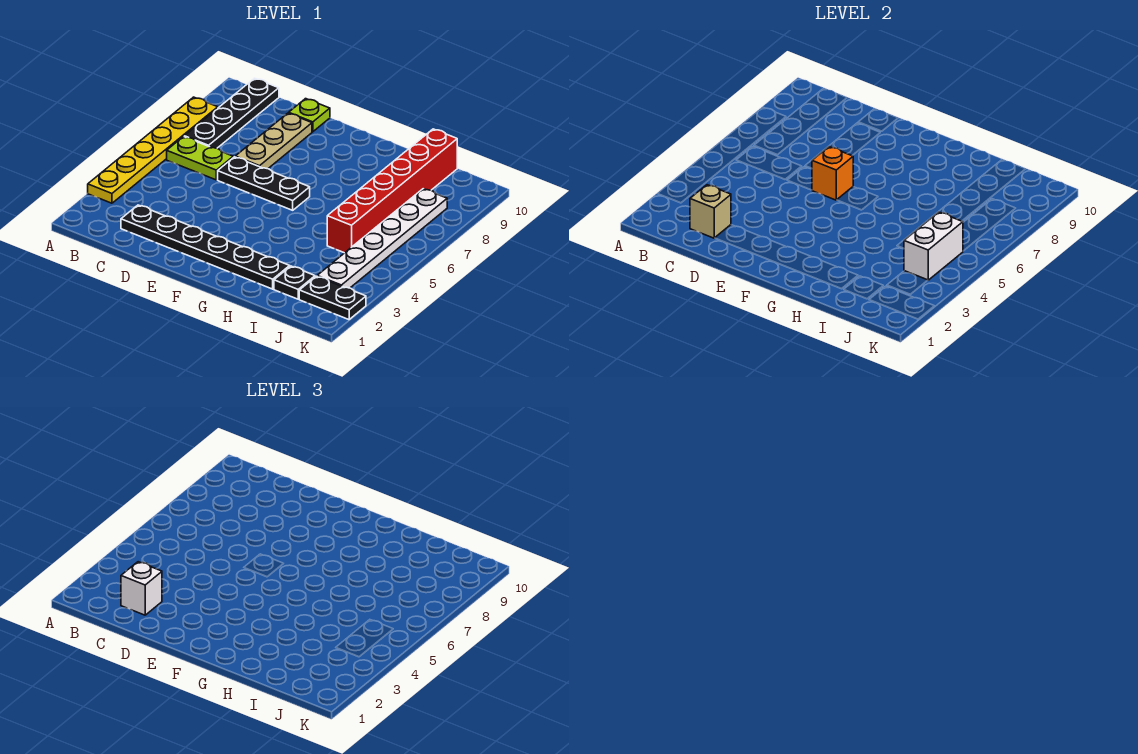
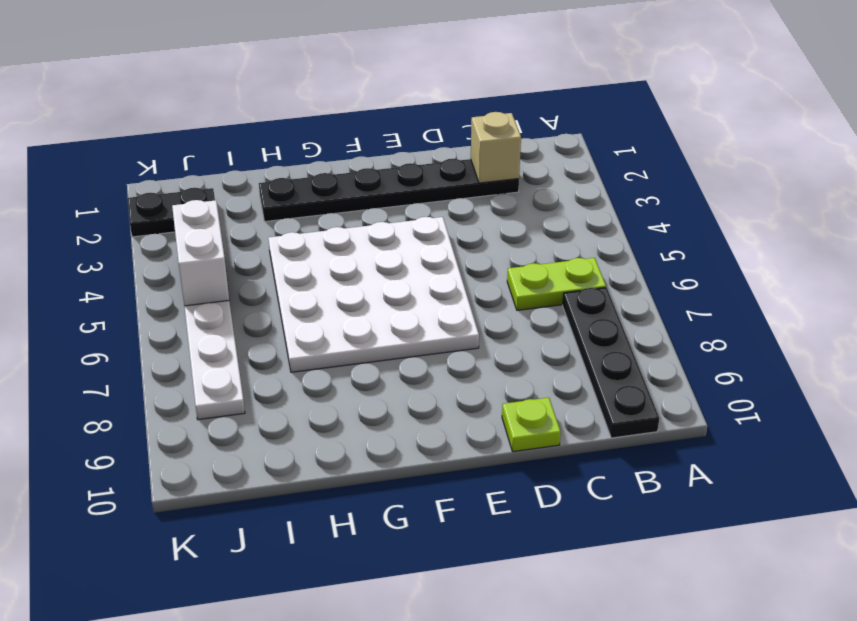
white 4x4 plate [268,217,479,372] -> black 1x3 plate [218,157,310,210]
none -> yellow 1x6 plate [88,97,218,203]
none -> tan 1x3 plate [235,113,312,169]
none -> black 1x1 plate [274,266,315,299]

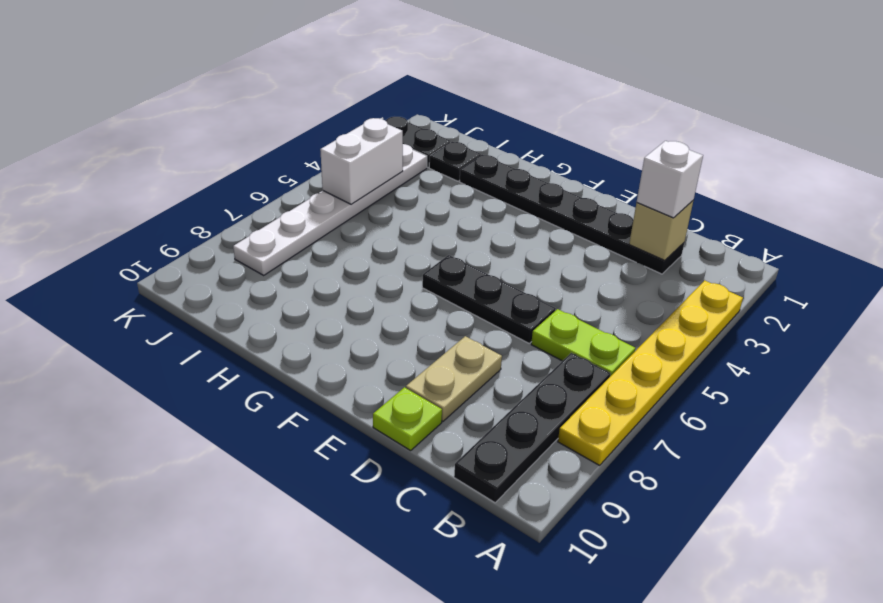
tan 1x2 plate [406,336,502,421] -> tan 1x3 plate [235,113,312,169]
none -> red 1x6 brick [327,129,457,253]
none -> orange 1x1 brick [812,147,853,200]

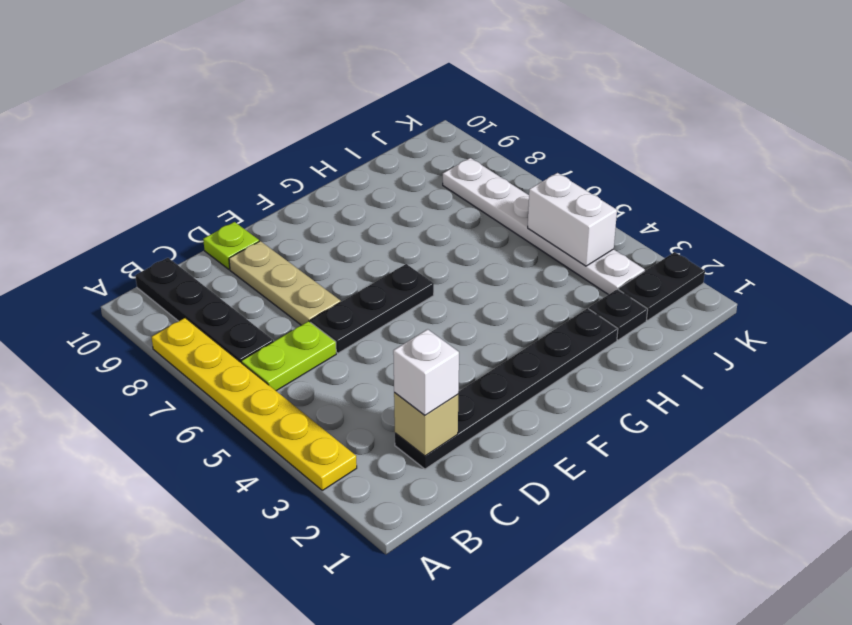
none -> red 1x6 brick [327,129,457,253]
none -> orange 1x1 brick [812,147,853,200]

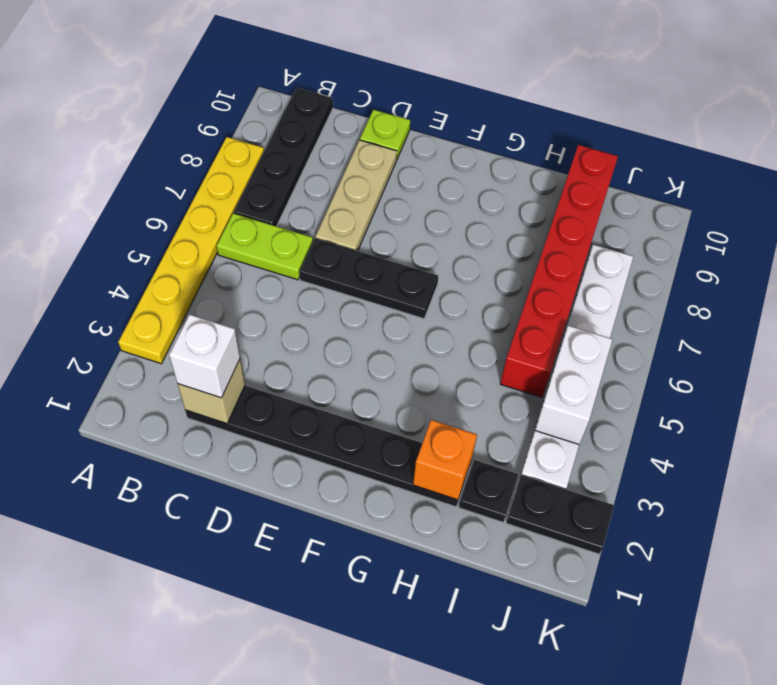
orange 1x1 brick [413,420,477,500] -> orange 1x1 brick moved to [812,147,853,200]

